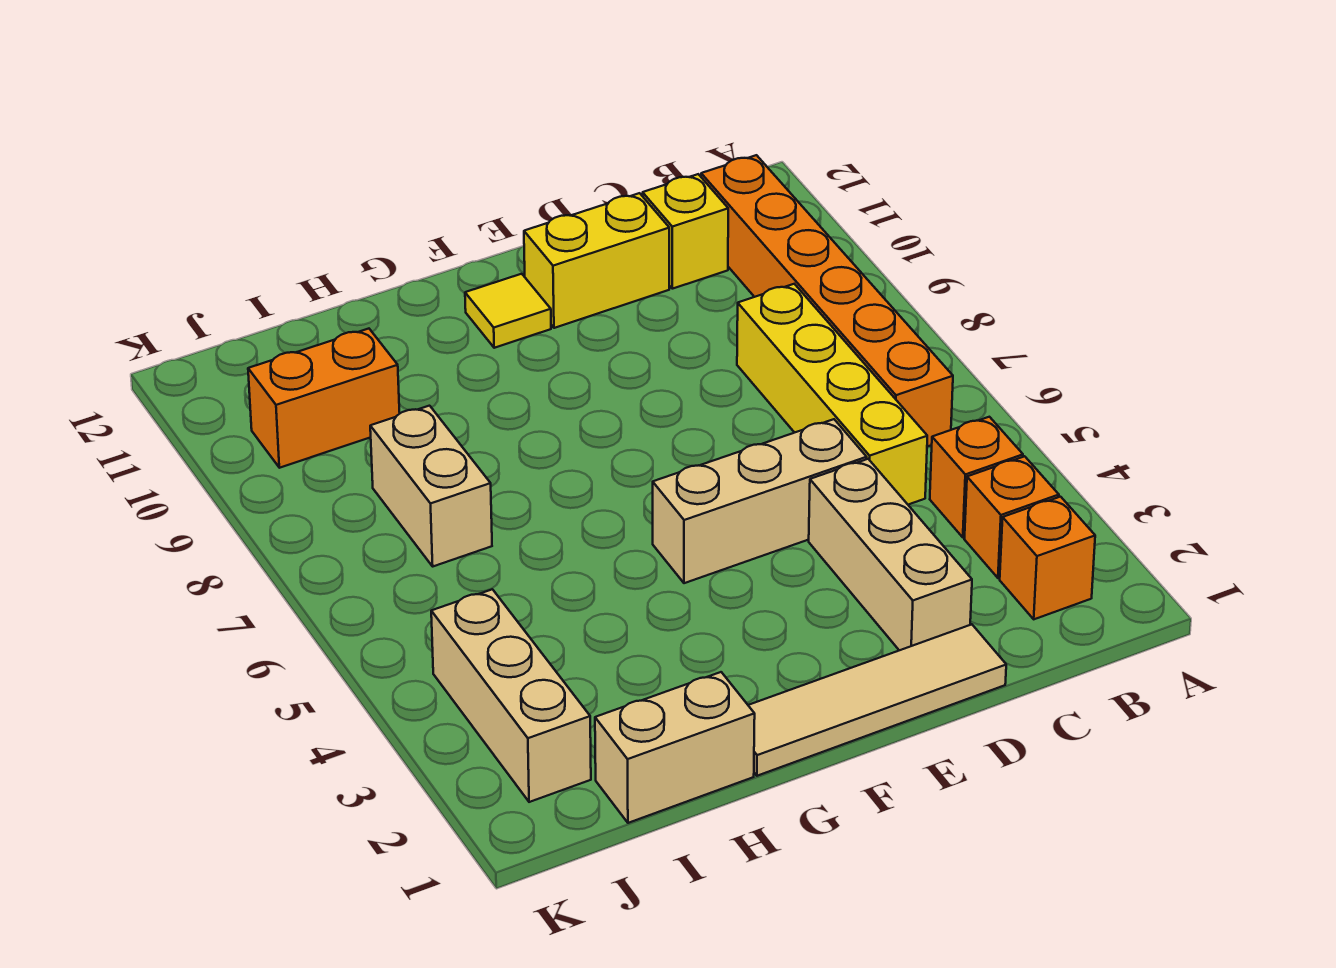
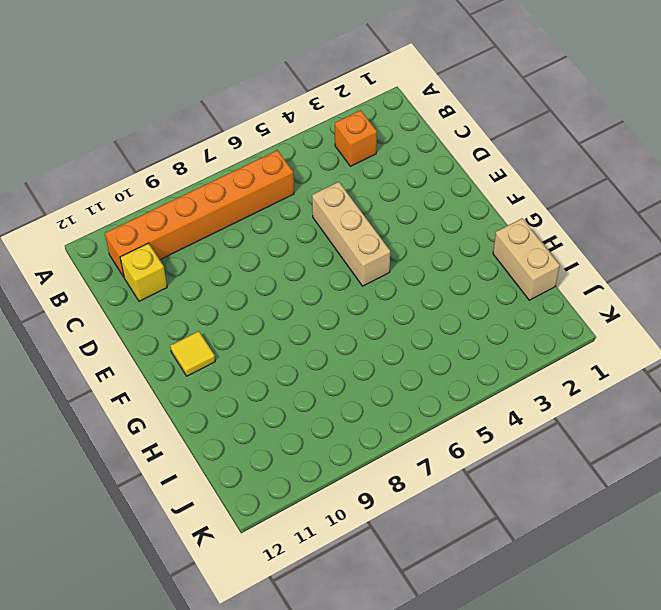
none -> orange 1x1 brick [1000,497,1095,619]
none -> orange 1x1 brick [930,417,1023,537]
none -> yellow 1x4 brick [737,284,927,505]

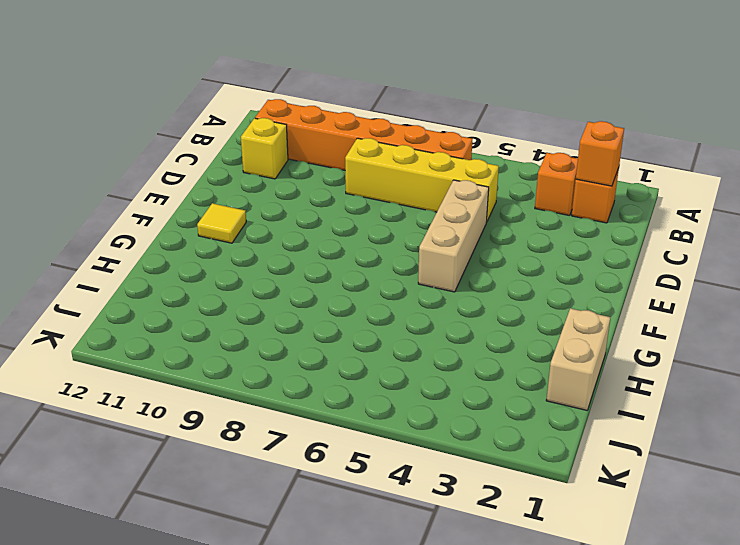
orange 1x1 brick [576,121,624,186] -> orange 1x1 brick moved to [930,417,1023,537]
none -> tan 1x4 tile [748,624,1006,776]
none -> tan 1x3 brick [809,459,972,650]
none -> yellow 1x2 brick [524,193,669,328]

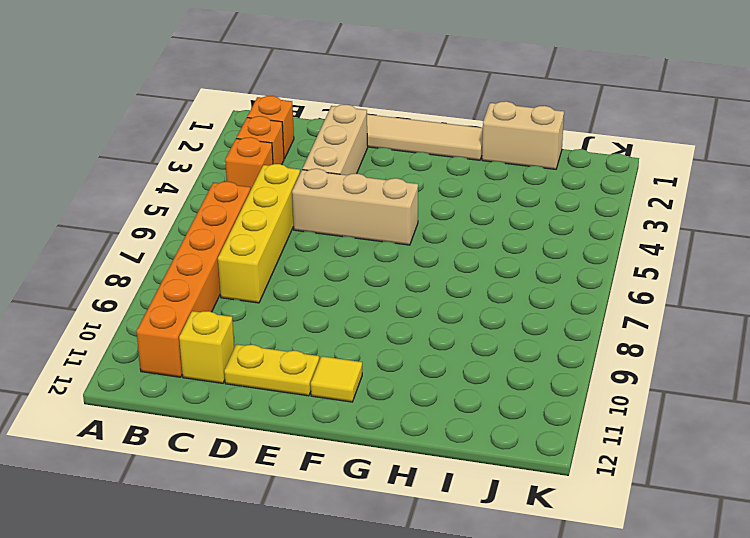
yellow 1x2 plate [224,344,319,396] -> yellow 1x2 brick [524,193,669,328]
none -> tan 1x2 brick [370,406,492,566]
none -> orange 1x2 brick [248,329,400,468]
none -> tan 1x3 brick [431,589,591,802]

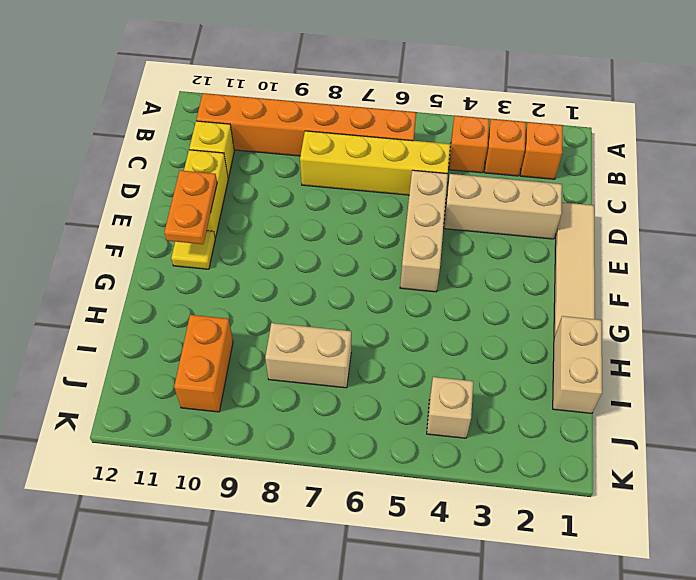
orange 1x2 plate [164,170,217,244] -> none
tan 1x1 brick [427,377,473,438] -> tan 1x3 brick [431,589,591,802]

